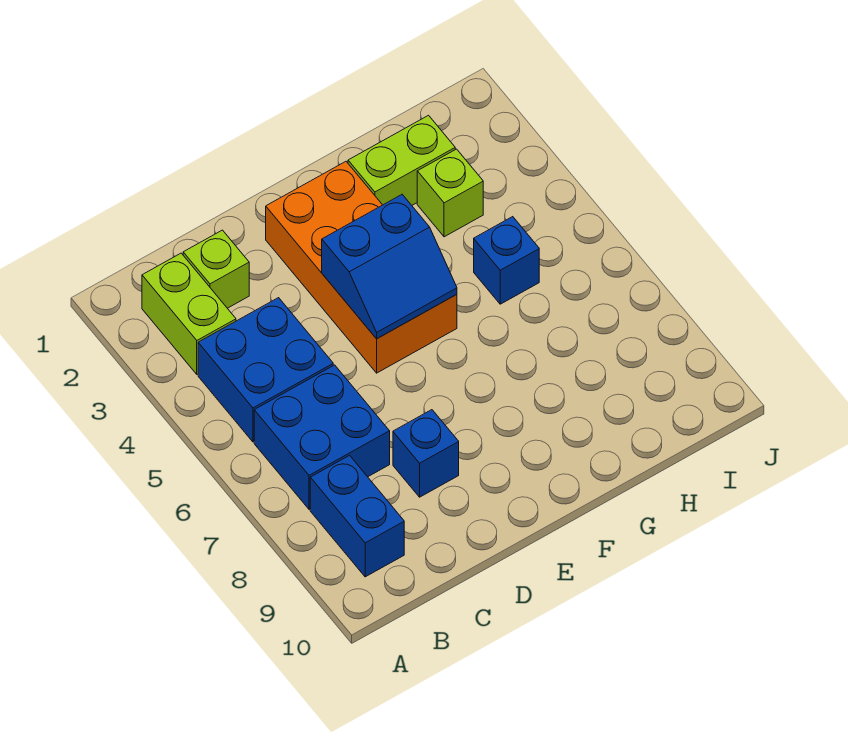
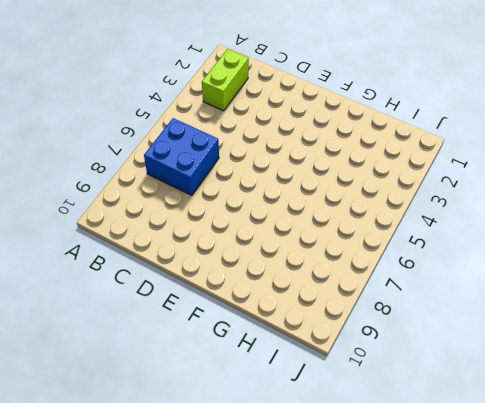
none -> blue 2x2 brick [198,298,333,442]
none -> blue 1x2 brick [310,456,404,577]

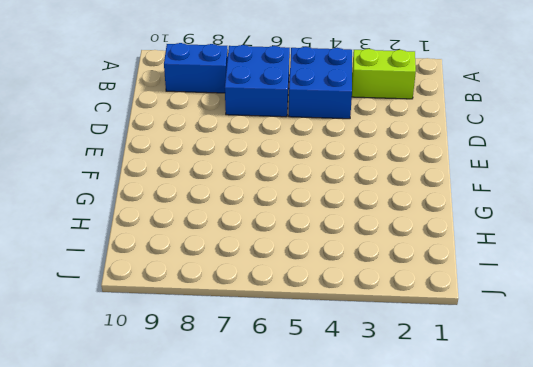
none -> lime 1x1 brick [183,230,249,308]
none -> blue 1x1 brick [393,410,459,497]

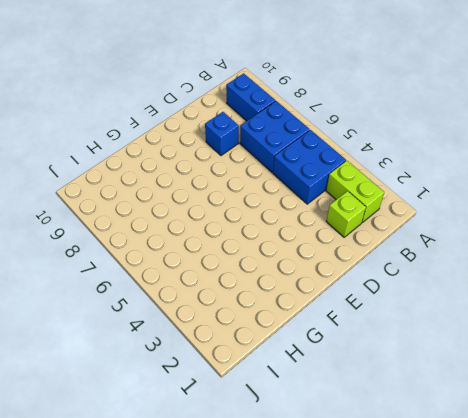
none -> orange 2x4 brick [266,162,457,373]
none -> lime 1x2 brick [348,115,455,205]

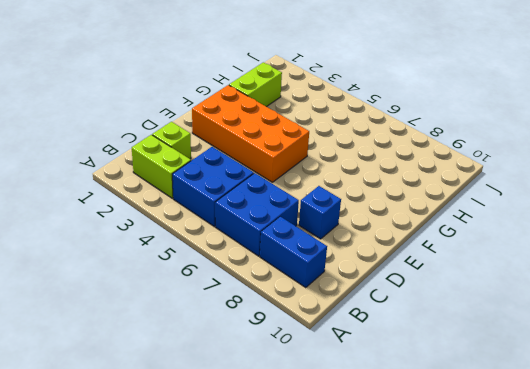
none -> lime 1x1 brick [417,149,483,237]
none -> blue 1x1 brick [474,217,539,304]

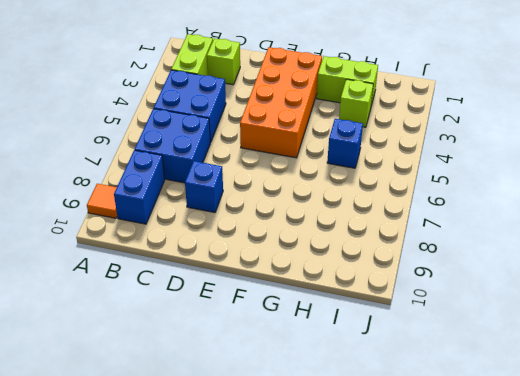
orange 1x1 tile [87,184,117,218] -> none
none -> blue 2x2 slope [322,195,457,339]

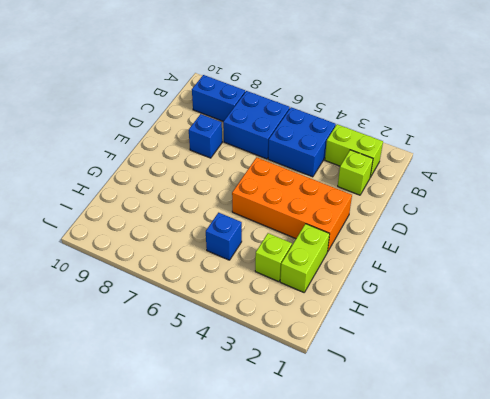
none -> blue 2x2 slope [322,195,457,339]

